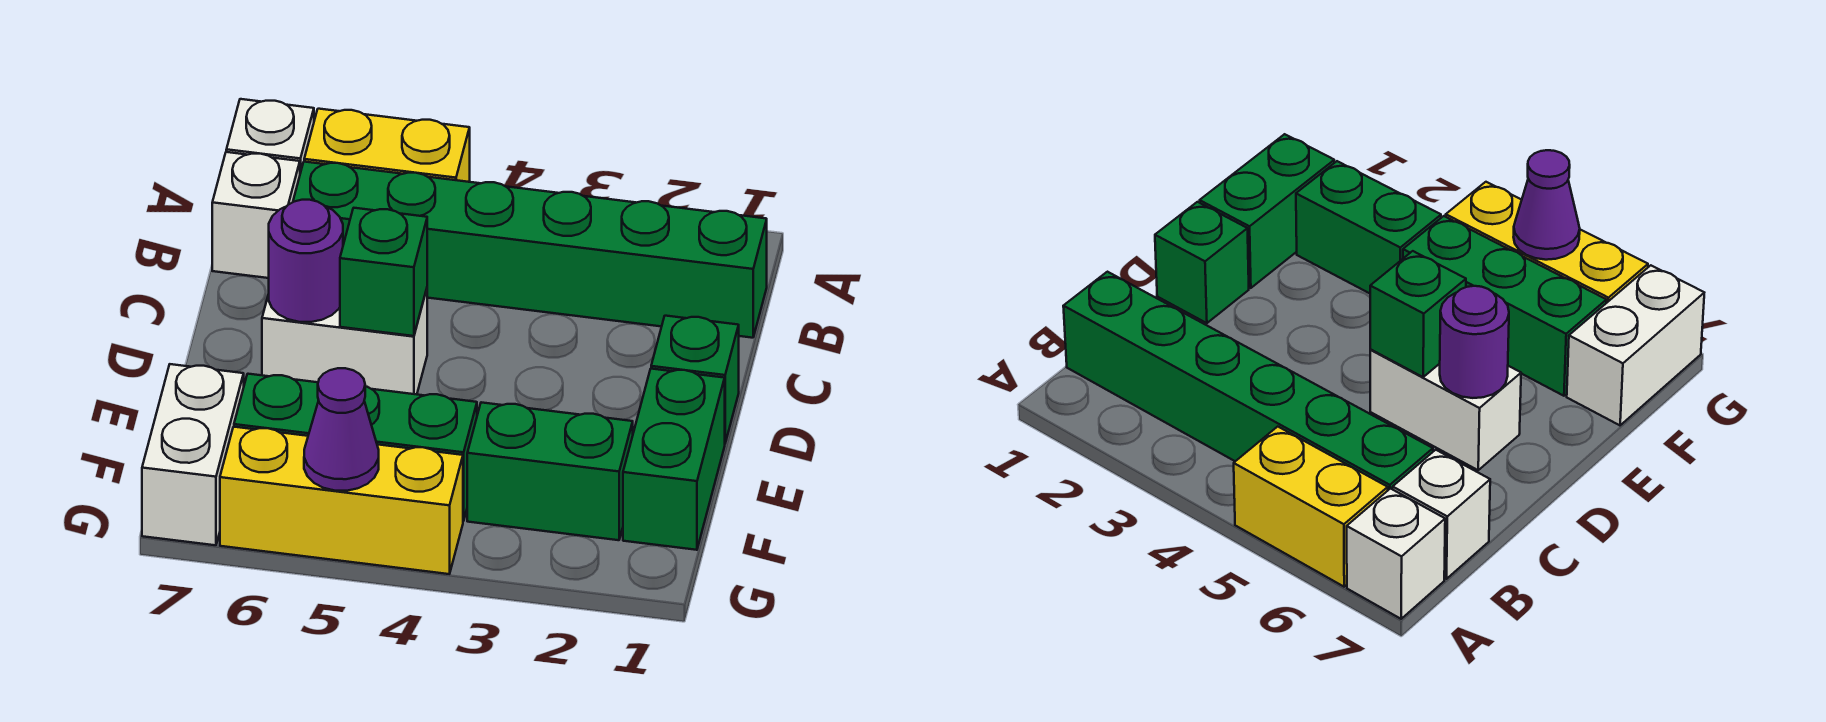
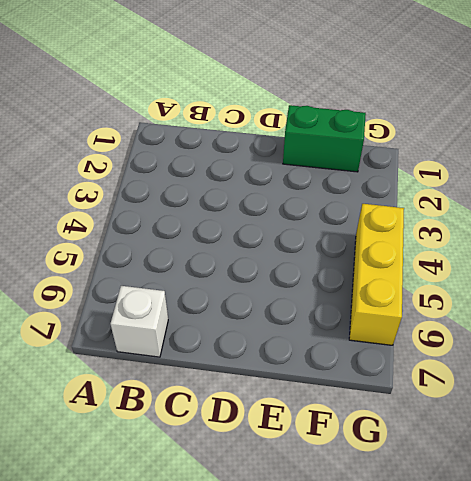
none -> yellow 1x2 brick [304,109,470,182]
none -> white 1x1 brick [226,99,314,173]
none -> green 1x6 brick [293,162,767,338]

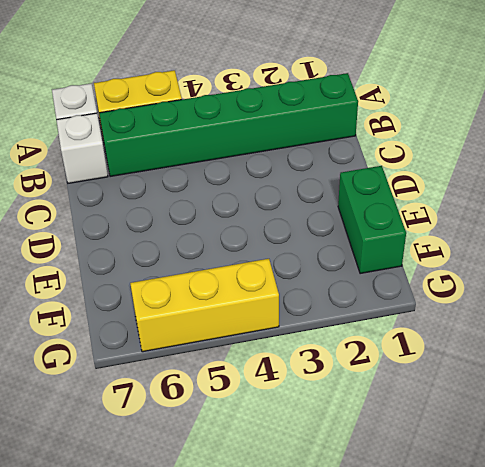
none -> green 1x1 brick [651,316,739,443]
none -> white 1x2 brick [262,289,427,394]
none -> green 1x2 brick [467,402,633,540]

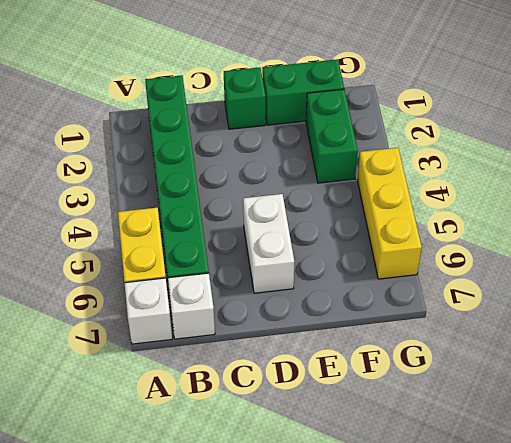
none -> green 1x3 brick [234,374,477,521]
none -> white 1x2 brick [142,364,244,545]
none -> green 1x1 brick [340,208,427,336]

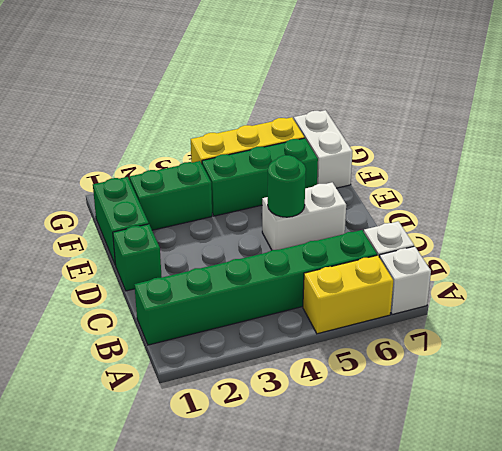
green 1x1 round brick [268,155,306,217] -> green 1x1 brick [340,208,427,336]
none -> purple 1x1 round brick [269,200,343,322]
none -> purple 1x1 cone [304,368,379,491]

